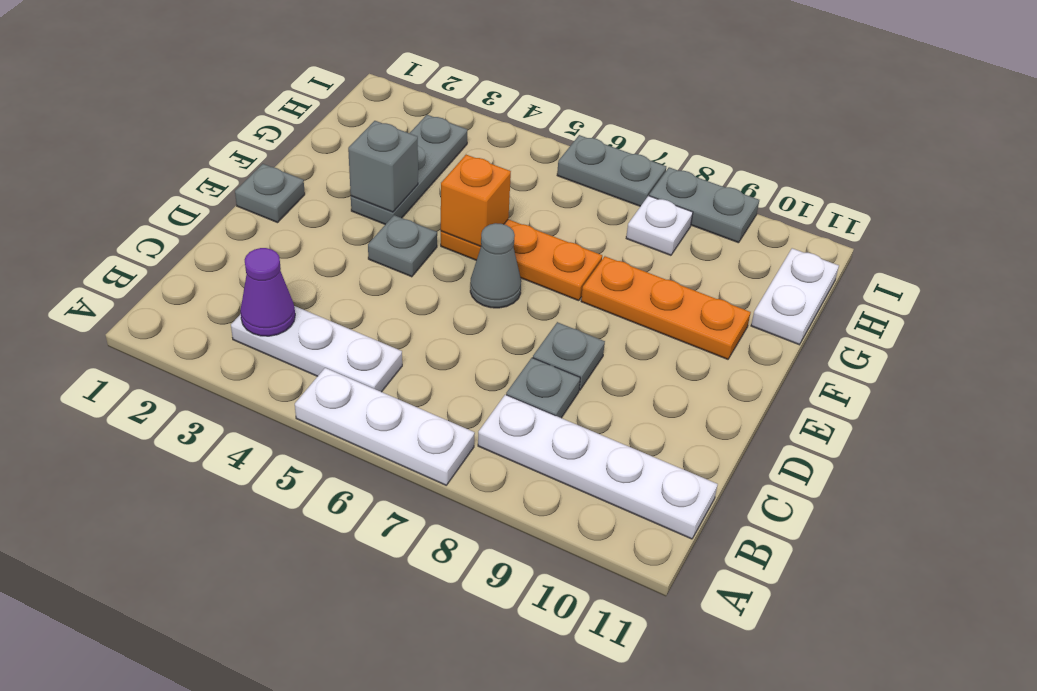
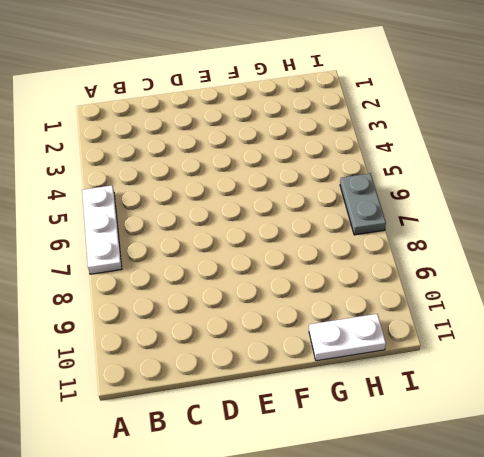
none -> white 1x3 plate [231,306,402,392]
none -> white 1x4 plate [478,395,718,539]
none -> grey 1x1 plate [506,358,580,418]

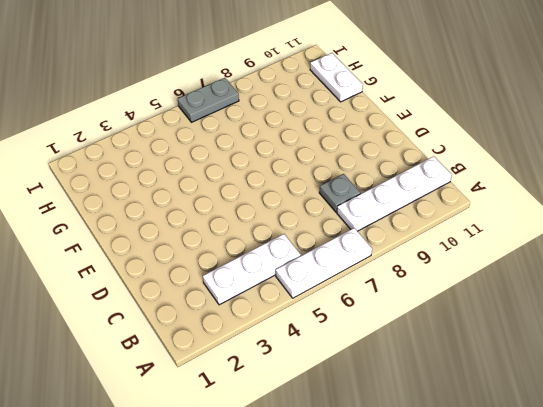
none -> grey 1x1 plate [533,322,605,390]
none -> grey 1x1 plate [235,164,305,223]
none -> grey 1x1 plate [368,215,437,277]

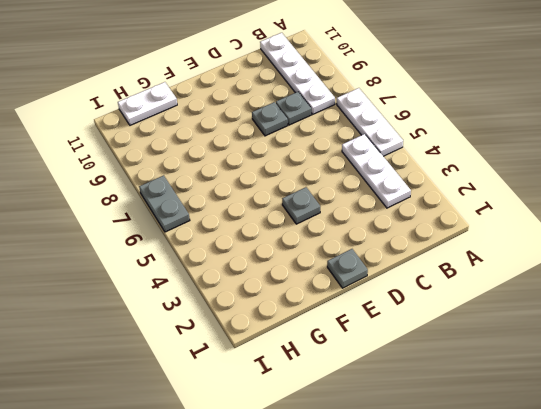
none -> grey 1x1 cone [470,223,521,308]
none -> grey 1x3 plate [351,115,467,224]
none -> orange 1x3 plate [441,219,602,301]

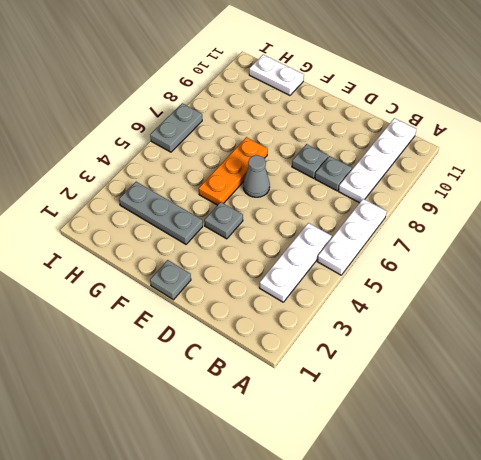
none -> orange 1x3 plate [581,256,751,359]
none -> white 1x1 plate [626,196,693,255]
none -> grey 1x2 plate [649,167,759,243]

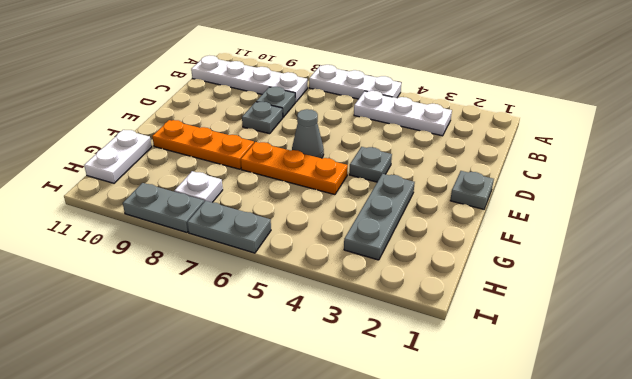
none -> purple 1x1 cone [240,248,295,336]
none -> grey 1x1 brick [348,121,418,212]
none -> orange 1x1 brick [441,155,511,246]

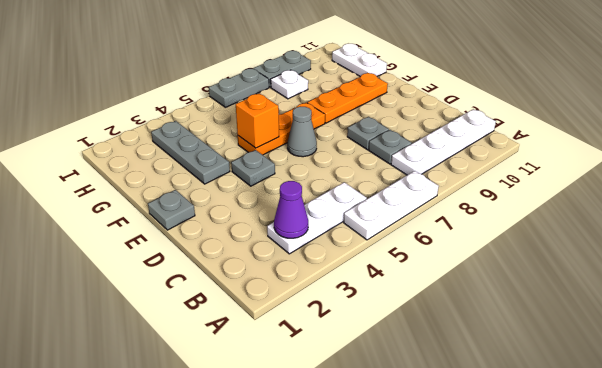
none -> grey 1x1 brick [348,121,418,212]

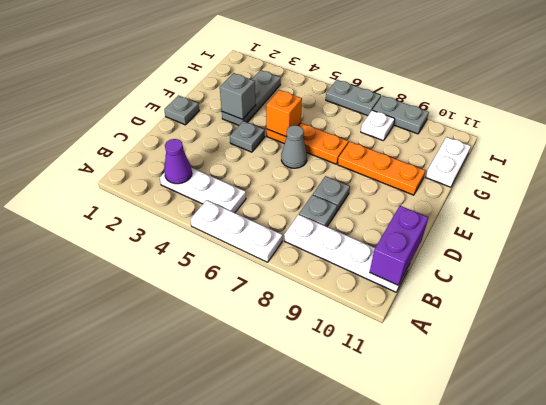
purple 1x2 brick [370,206,429,285] -> none

